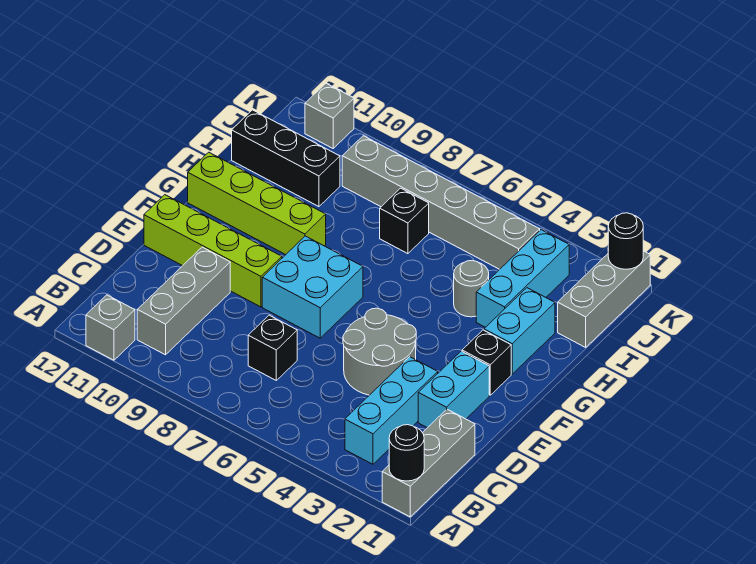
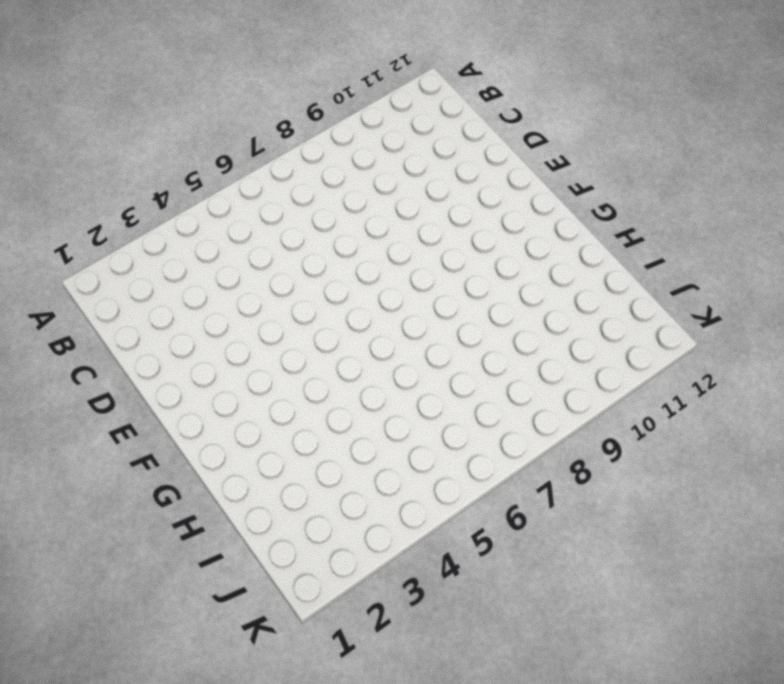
none -> grey 1x3 brick [382,409,475,517]
none -> grey 1x1 brick [86,295,135,360]
none -> cyan 1x3 brick [345,357,438,464]

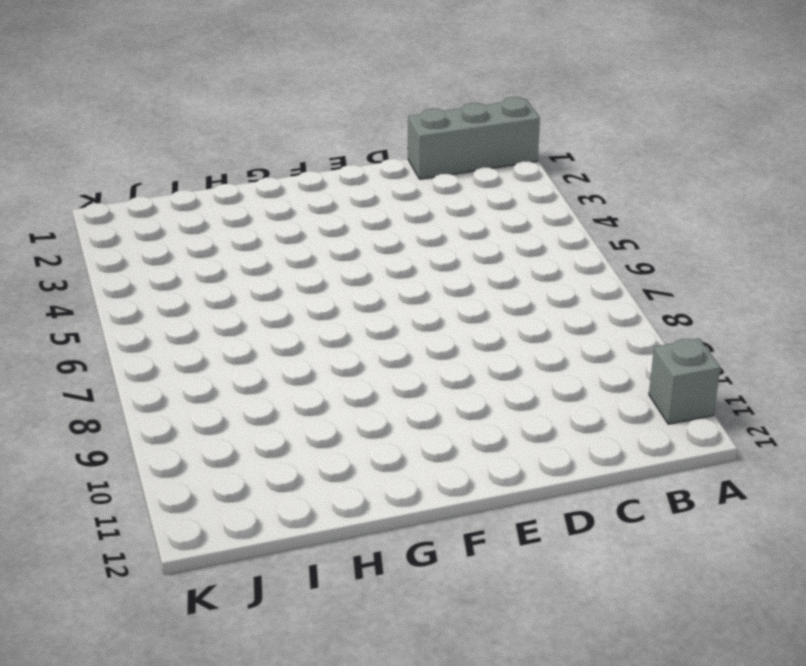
none -> cyan 1x3 brick [345,357,438,464]
none -> grey 1x3 brick [137,247,230,355]
none -> black 1x1 brick [248,315,297,380]

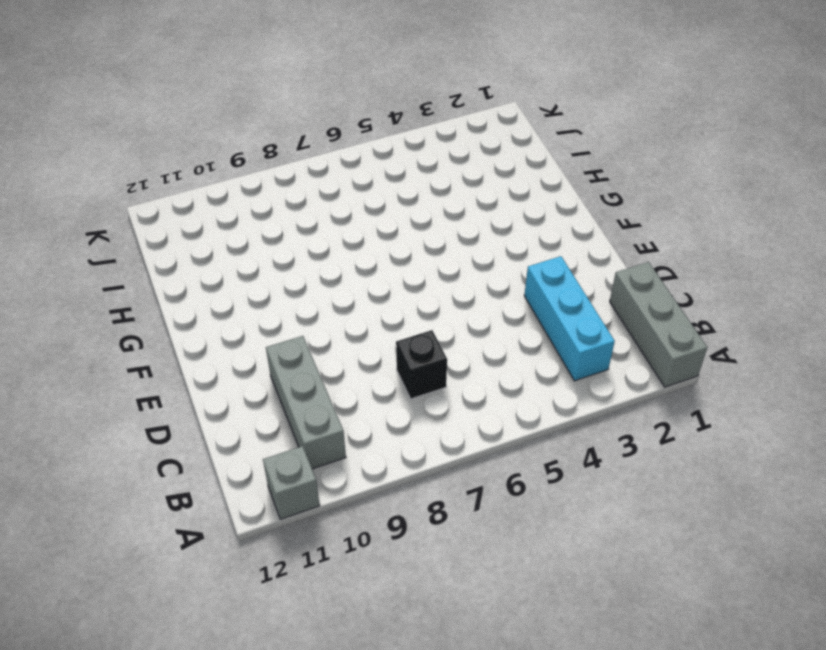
none -> cyan 1x2 brick [418,351,489,428]
none -> grey 2x2 round brick [343,308,416,395]
none -> cyan 2x2 brick [262,236,363,338]

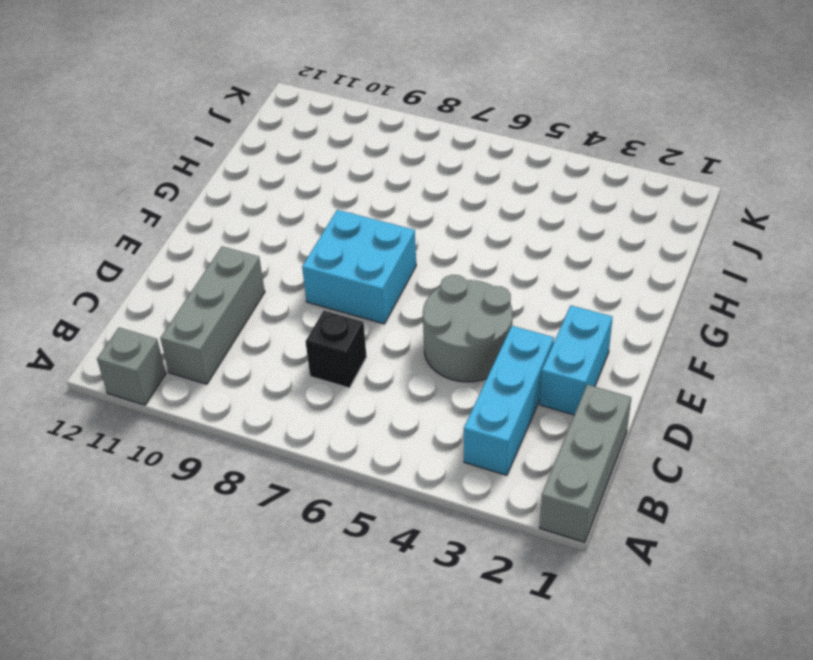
none -> lime 1x4 brick [144,195,282,307]
none -> black 1x1 brick [462,330,511,395]
none -> cyan 1x2 brick [484,288,555,374]

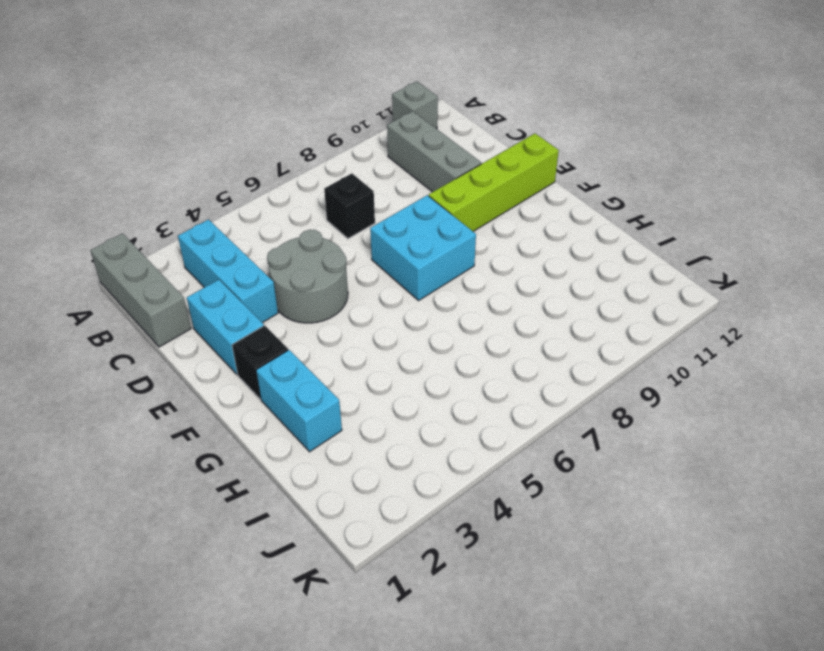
none -> lime 1x4 brick [188,152,326,255]
none -> cyan 1x3 brick [476,230,569,327]
none -> grey 1x1 round brick [454,260,489,317]

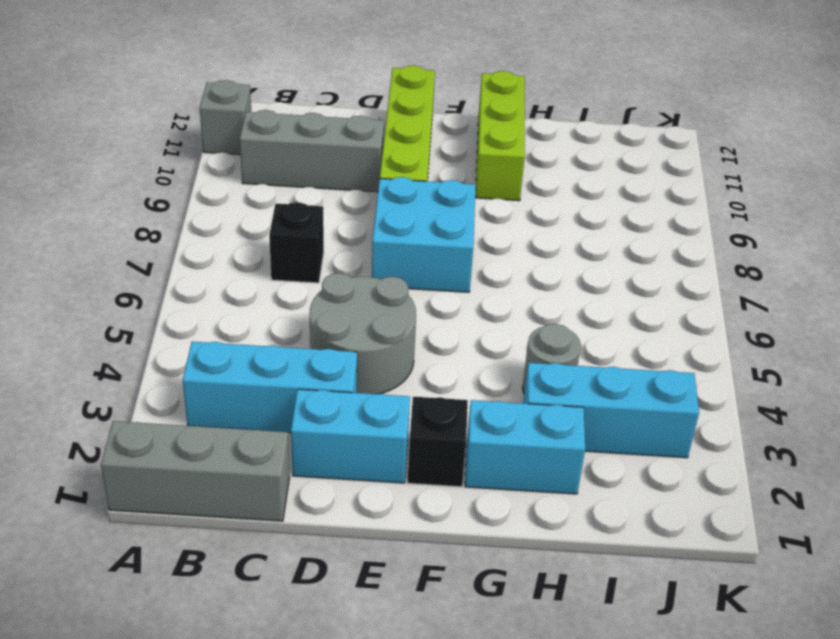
lime 1x3 brick [475,71,525,201] -> lime 1x4 brick [188,152,326,255]
none -> grey 1x3 brick [558,251,650,347]
none -> black 1x1 brick [380,188,429,254]
none -> black 1x3 brick [232,110,340,207]

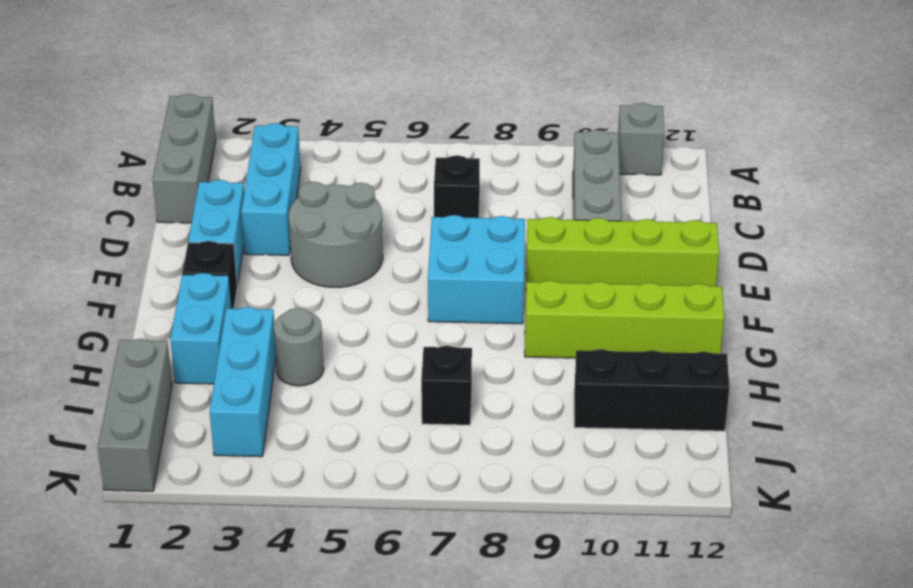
none -> grey 1x6 brick [342,136,540,269]
none -> grey 1x1 brick [305,83,354,148]
none -> black 1x1 round brick [389,425,424,481]

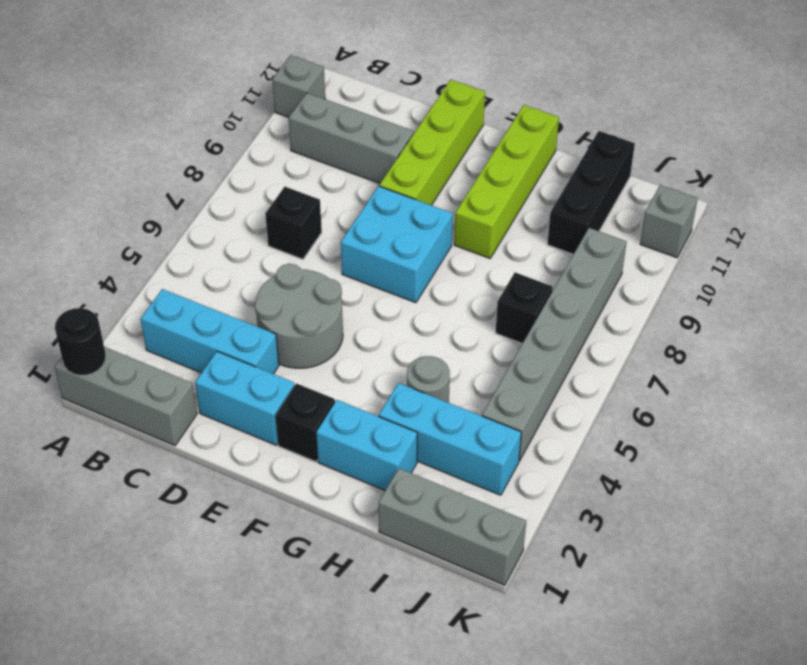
none -> black 1x1 round brick [608,213,643,269]

